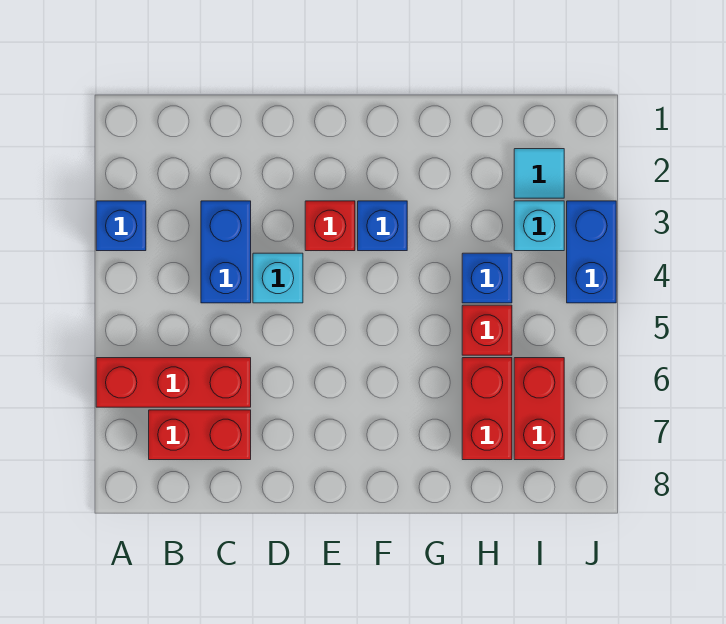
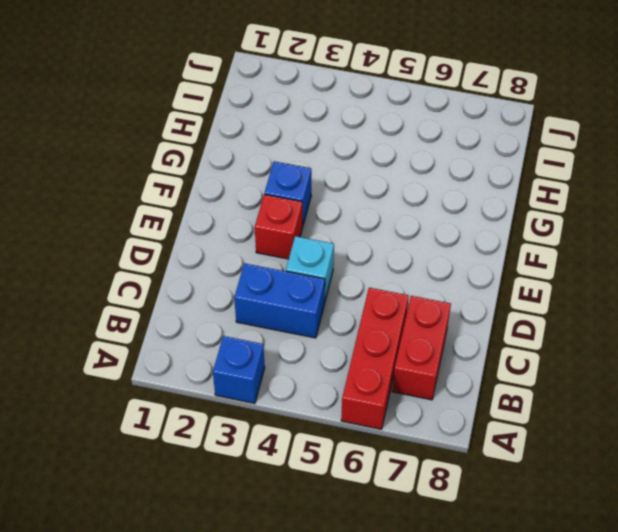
none -> blue 1x1 brick [462,253,512,303]
none -> red 1x1 brick [462,305,512,355]
none -> red 1x2 brick [462,358,512,460]

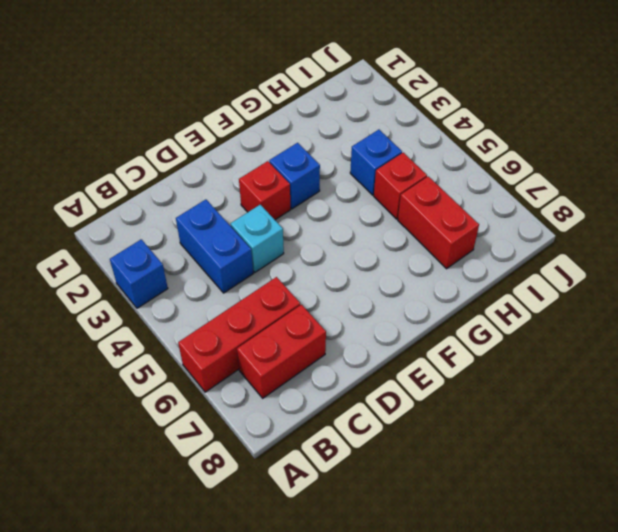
none -> cyan 1x1 tile [514,149,564,198]
none -> cyan 1x1 brick [514,201,564,251]
none -> red 1x2 brick [514,358,564,460]

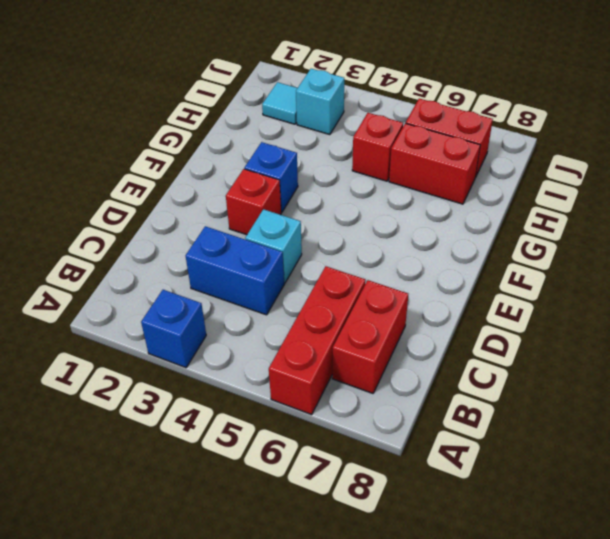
none -> blue 1x1 brick [462,253,512,303]
none -> blue 1x2 brick [567,201,616,303]

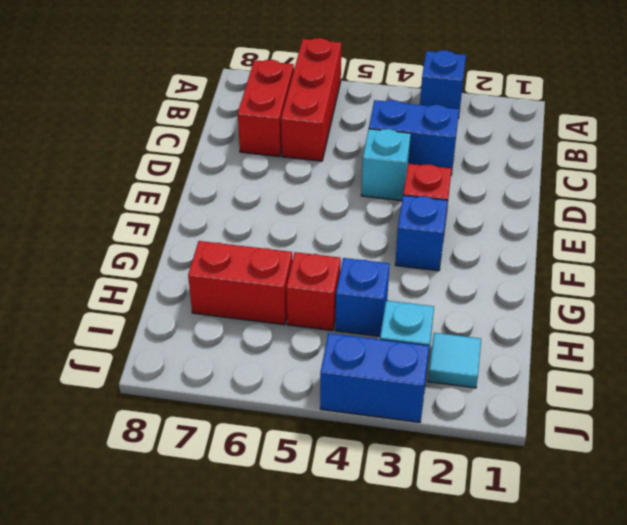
none -> red 1x2 brick [514,358,564,460]

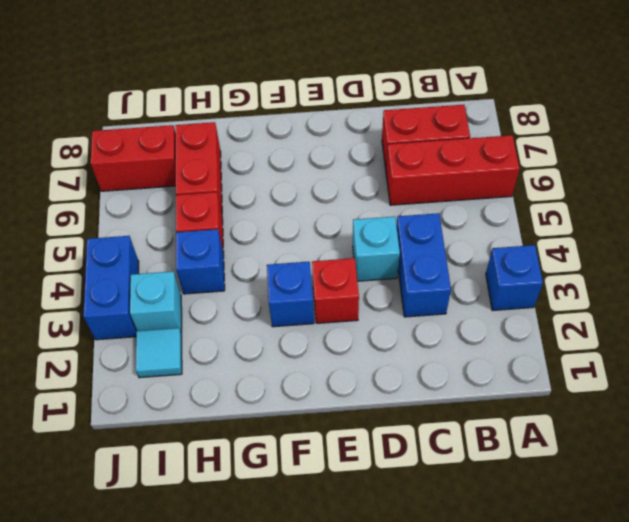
red 1x2 brick [91,125,176,191] -> red 1x2 brick turned to [514,358,564,460]

